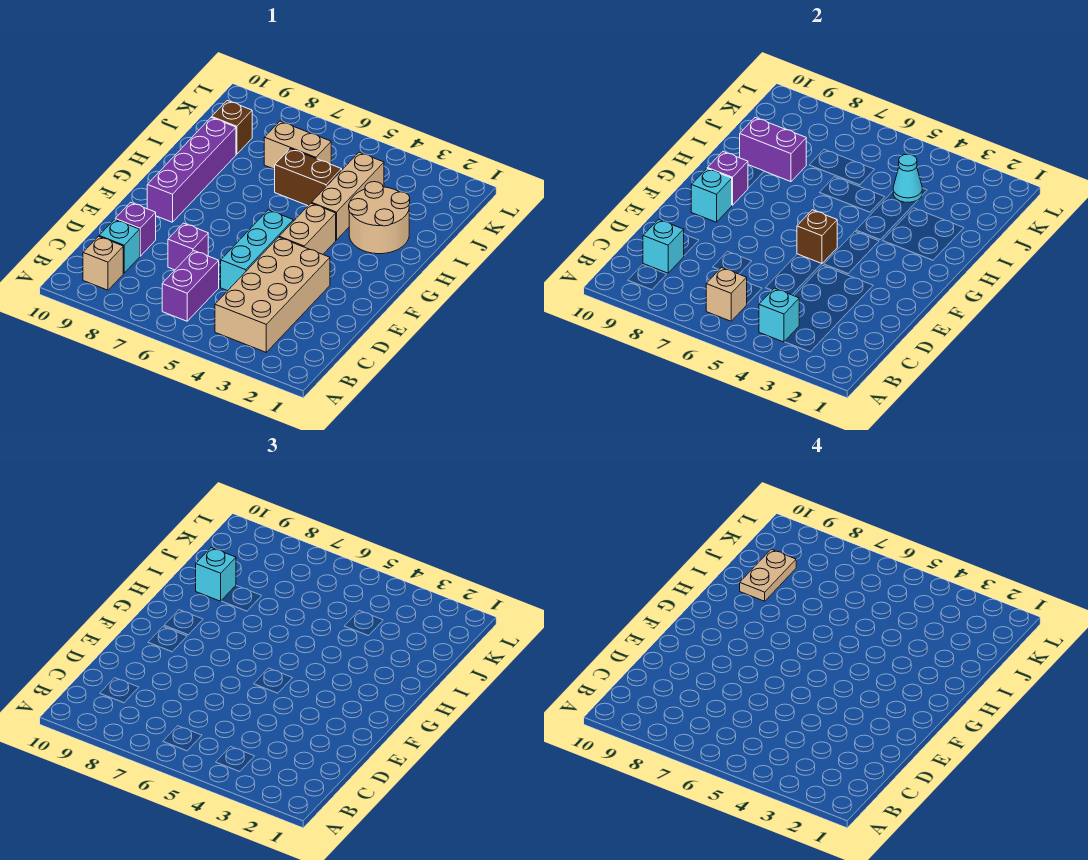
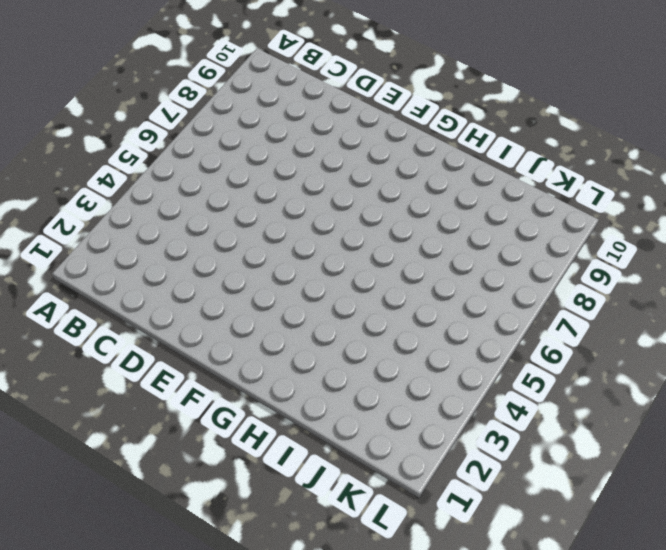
none -> tan 2x4 brick [215,237,330,352]
none -> purple 1x2 brick [162,250,219,321]
none -> tan 1x1 brick [83,236,123,290]

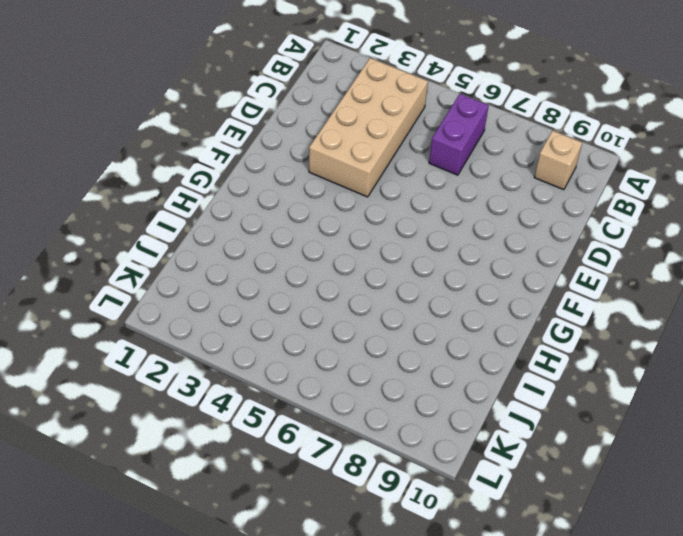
none -> cyan 1x1 brick [99,219,140,273]
none -> cyan 1x3 brick [221,210,293,291]
none -> purple 1x1 brick [168,223,208,270]

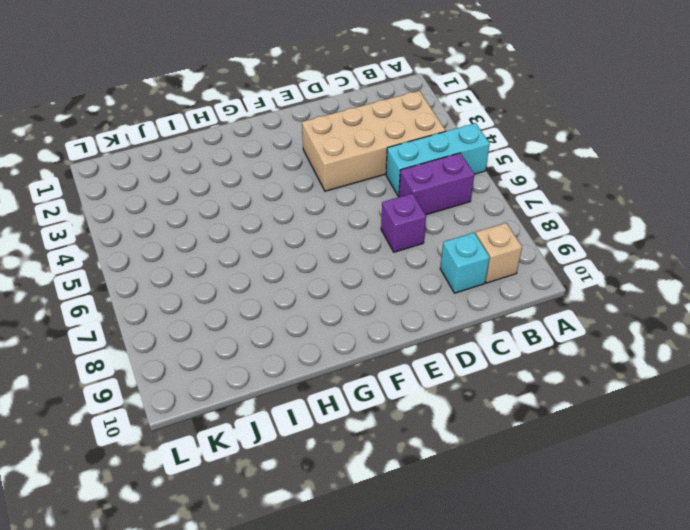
cyan 1x3 brick [386,123,490,196] -> cyan 1x3 brick moved to [221,210,293,291]
none -> purple 1x1 brick [115,202,156,256]
none -> tan 1x2 brick [279,203,336,254]
none -> purple 1x4 brick [147,117,236,222]

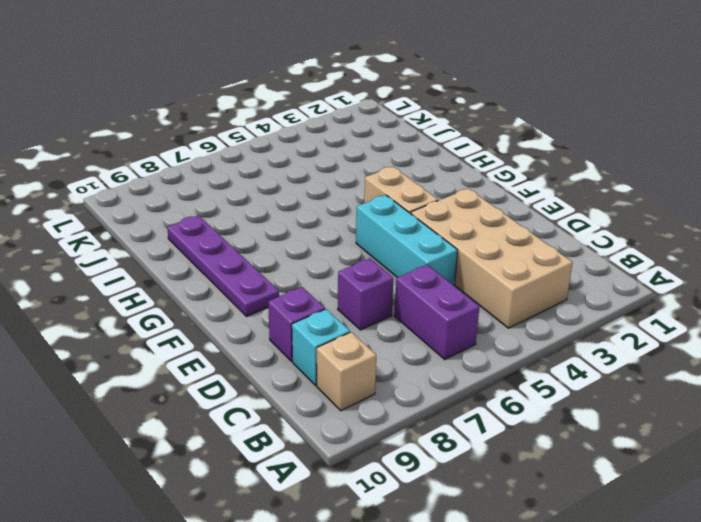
purple 1x4 plate [167,215,279,317] -> purple 1x4 brick [147,117,236,222]
none -> tan 2x2 round brick [349,182,410,254]
none -> tan 1x3 brick [311,152,384,240]
none -> brown 1x2 brick [275,149,342,206]

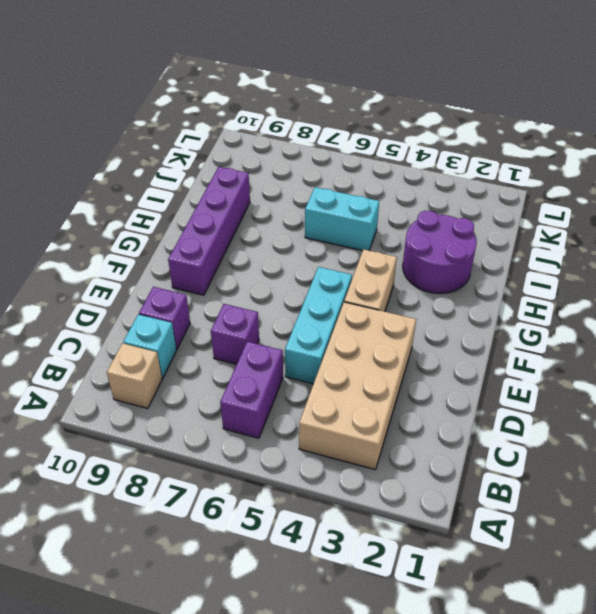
purple 2x2 round brick [403,211,477,293] -> tan 2x2 round brick [349,182,410,254]
cyan 1x2 brick [305,187,379,251] -> brown 1x2 brick [275,149,342,206]
none -> tan 1x3 brick [311,152,384,240]
none -> tan 1x2 brick [264,121,331,169]
none -> brown 1x1 brick [212,101,252,154]

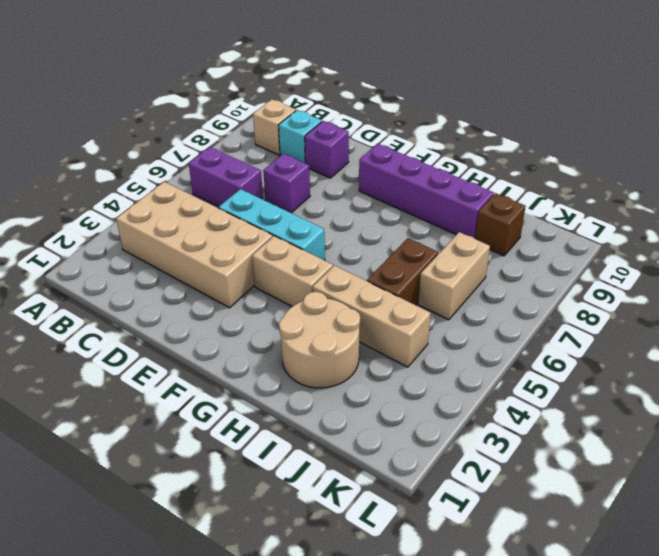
none -> cyan 1x1 brick [759,288,799,342]
none -> tan 1x1 brick [706,268,747,321]
none -> cyan 1x1 brick [643,219,684,273]

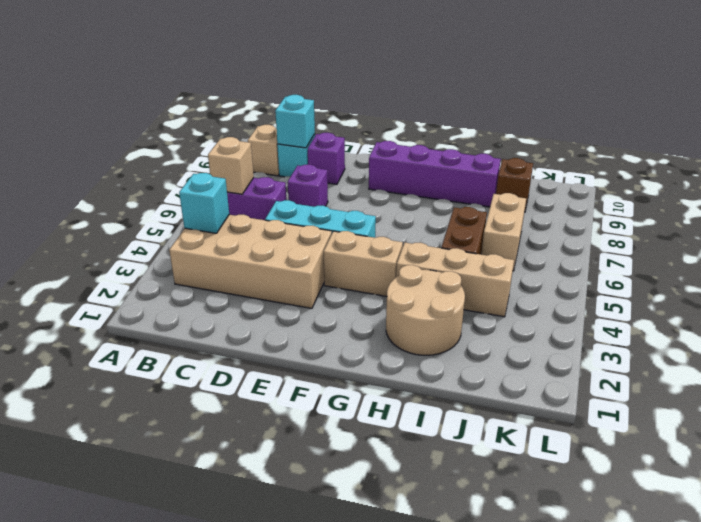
none -> brown 1x1 brick [797,210,837,264]
none -> cyan 1x1 brick [691,169,732,222]
none -> purple 1x1 brick [707,152,748,205]

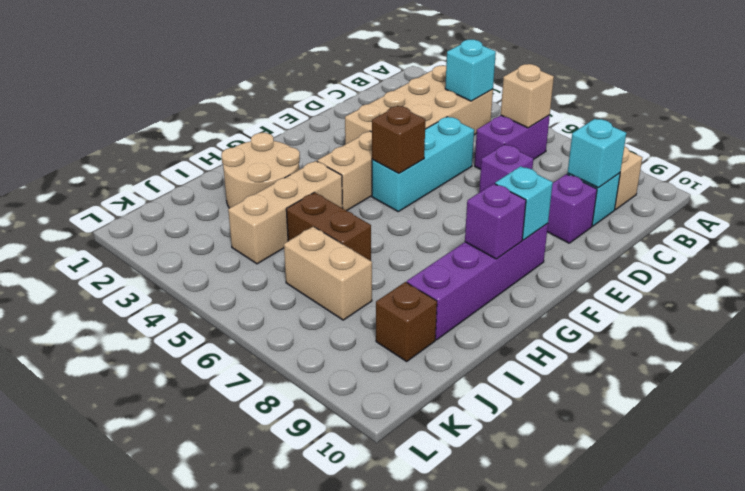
none -> purple 1x2 brick [740,118,806,182]
none -> cyan 1x1 cone [893,154,922,202]
none -> cyan 1x1 brick [196,548,236,601]

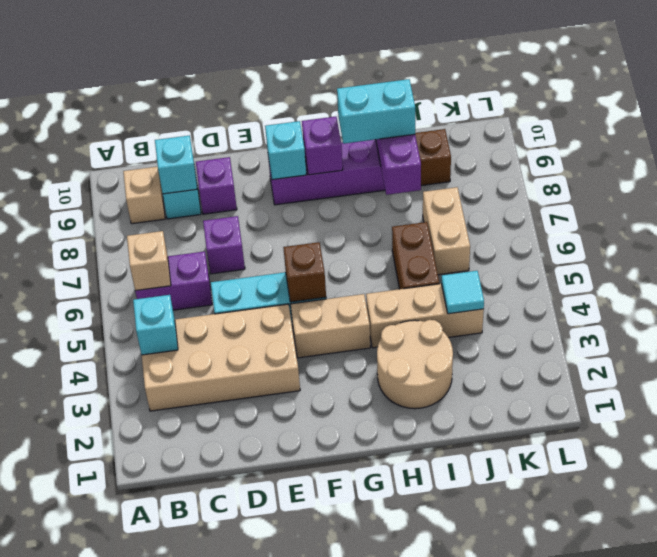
cyan 1x2 brick [337,79,415,144] -> cyan 1x1 brick [196,548,236,601]
cyan 1x1 tile [441,271,484,314] -> cyan 1x1 cone [893,154,922,202]
none -> tan 1x2 plate [740,549,796,601]

